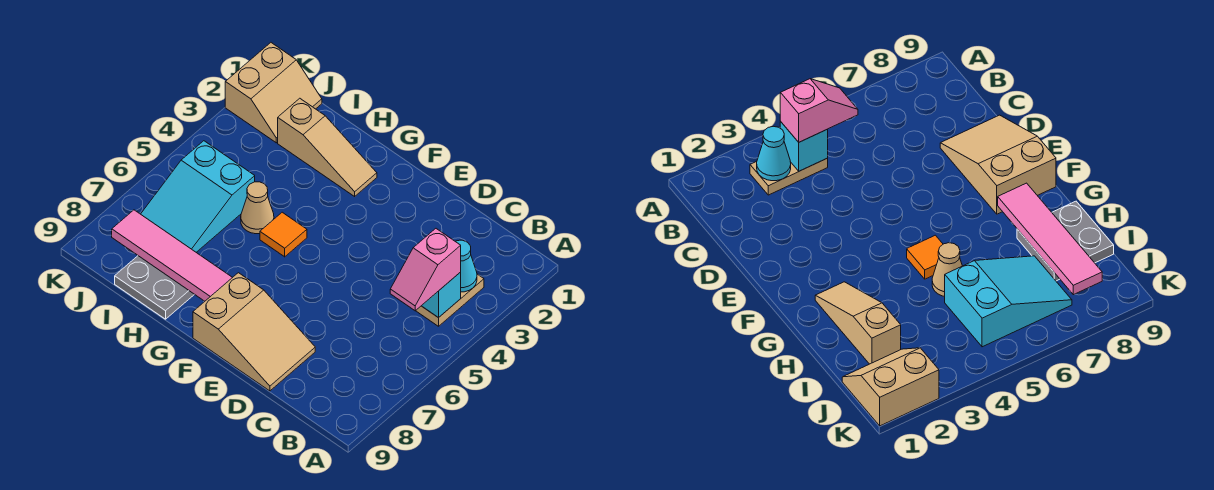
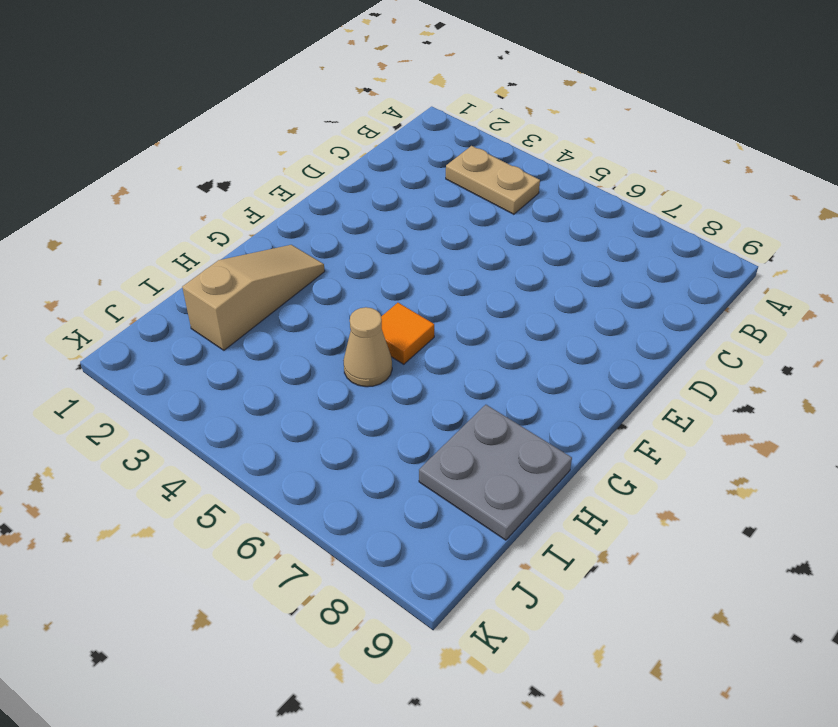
none -> tan 2x3 slope [193,273,315,391]
none -> cyan 2x3 slope [141,141,255,252]
none -> tan 2x2 slope [225,43,322,143]

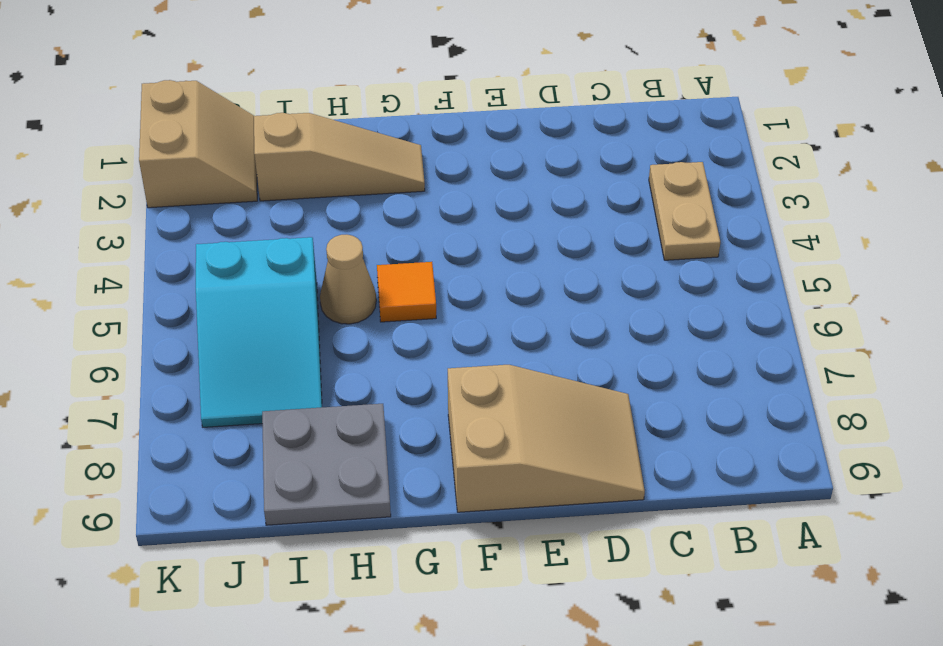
none -> cyan 1x1 cone [455,240,477,292]
none -> cyan 1x1 brick [422,272,461,318]
none -> pink 1x4 tile [112,210,233,301]

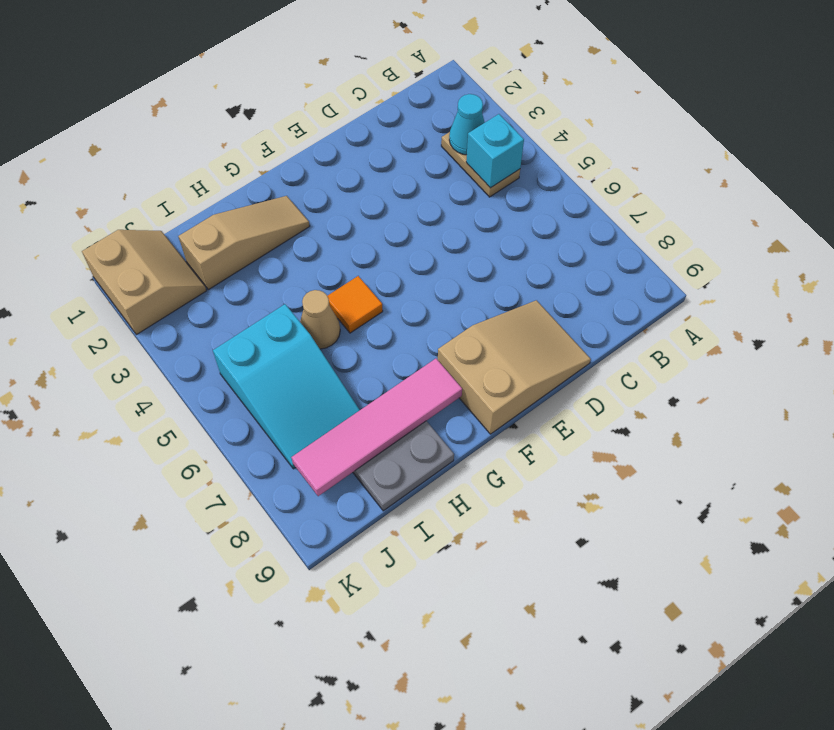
none -> pink 1x2 slope [390,229,461,311]

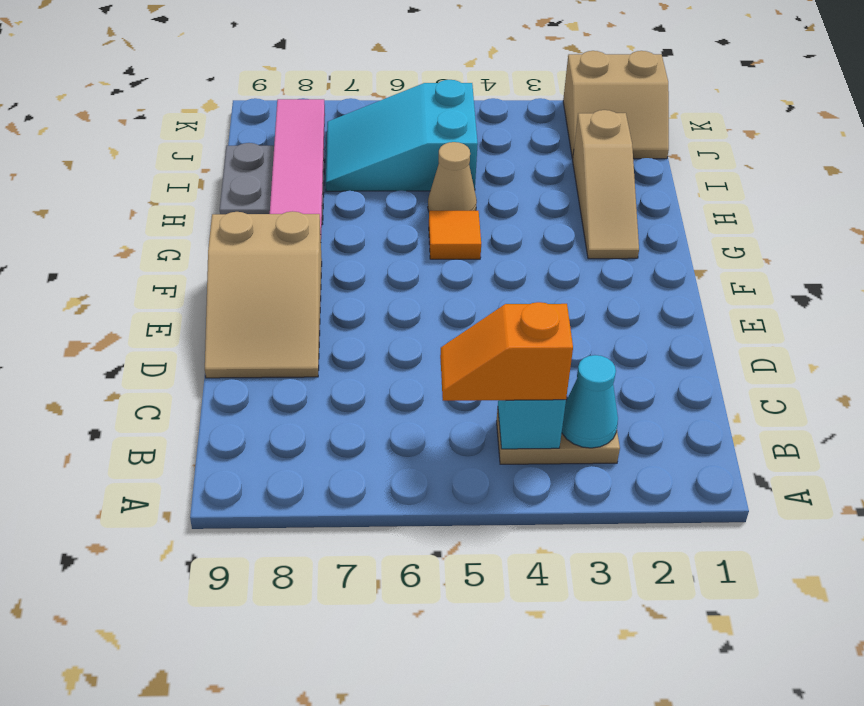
orange 1x2 slope [440,302,573,401] -> pink 1x2 slope [390,229,461,311]

